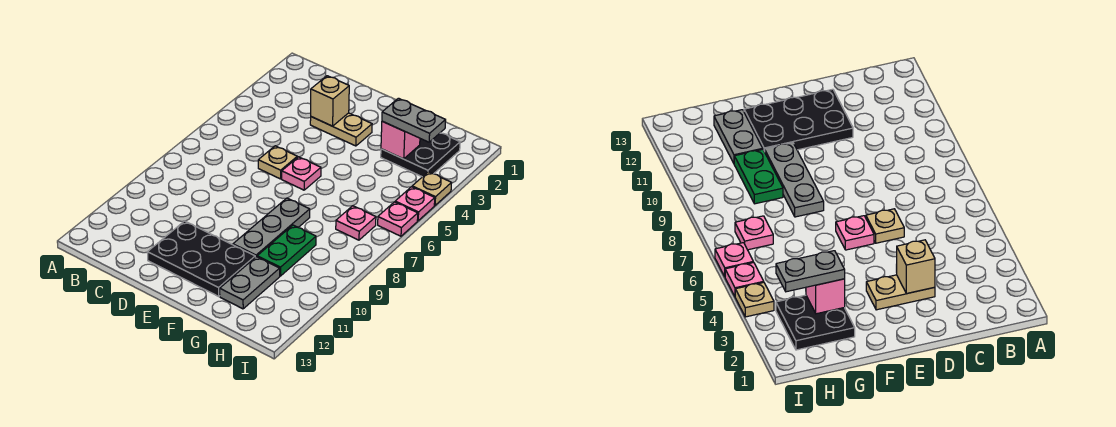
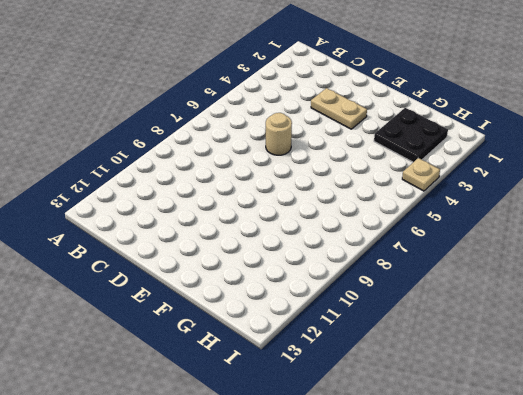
tan 1x1 round brick [266,113,292,155] -> tan 1x1 plate [258,146,297,179]
none -> black 2x3 plate [147,221,255,296]
none -> pink 1x1 plate [282,157,321,190]
none -> grey 1x3 plate [233,198,310,257]

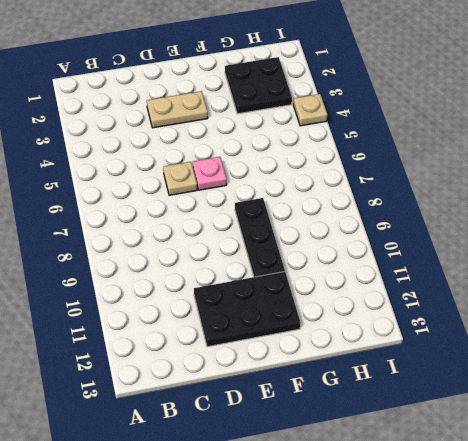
black 1x3 plate [235,198,285,277] -> grey 1x3 plate [233,198,310,257]
none -> green 1x2 plate [257,225,316,276]
none -> grey 1x2 plate [220,257,280,309]
none -> pink 1x1 plate [336,206,376,240]

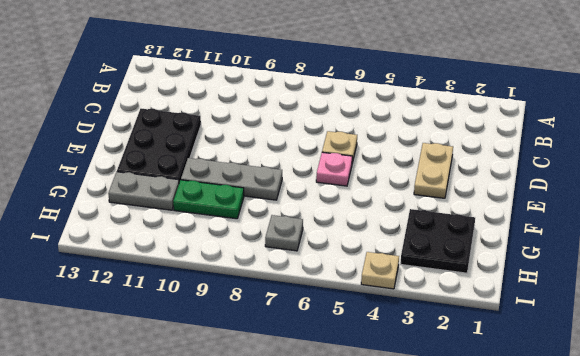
grey 1x1 plate [265,215,303,251] -> pink 1x1 plate [336,206,376,240]
none -> pink 1x1 plate [395,187,435,221]
none -> pink 1x1 plate [378,202,418,236]
none -> tan 1x1 brick [311,76,349,126]

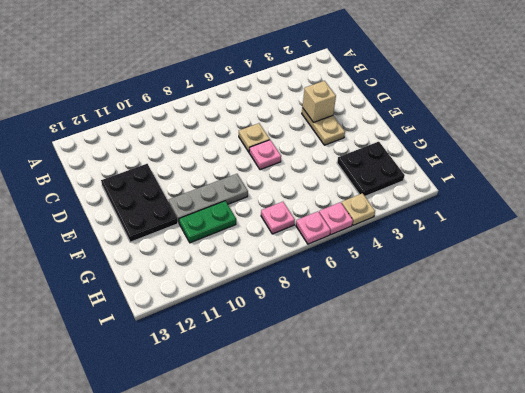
none -> grey 1x2 plate [220,257,280,309]
none -> pink 1x1 brick [381,121,420,159]
none -> grey 1x2 plate [382,98,446,142]

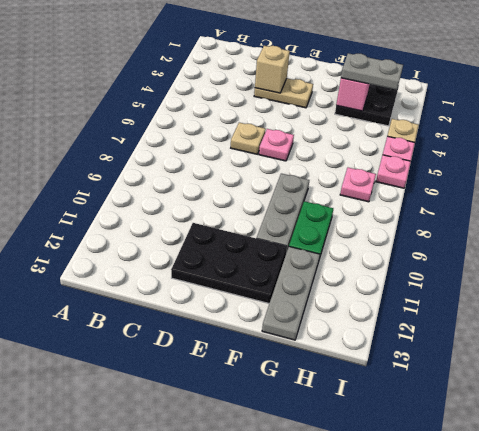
grey 1x3 plate [262,247,320,340] -> grey 1x2 plate [220,257,280,309]

